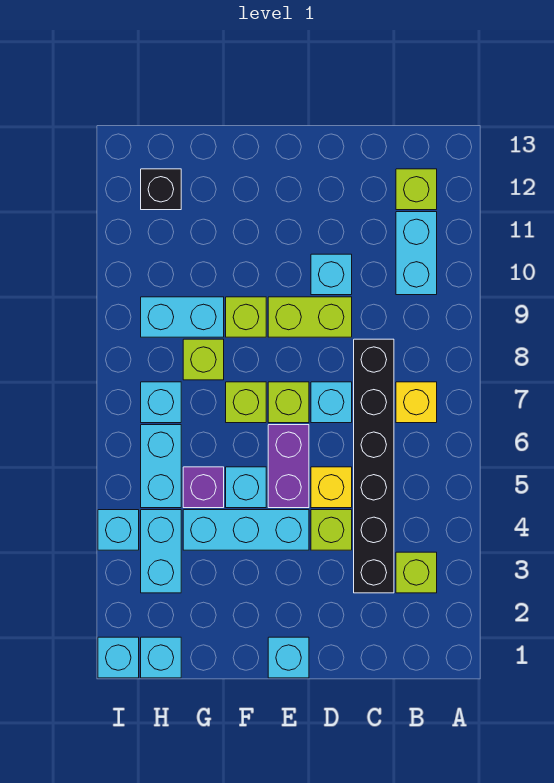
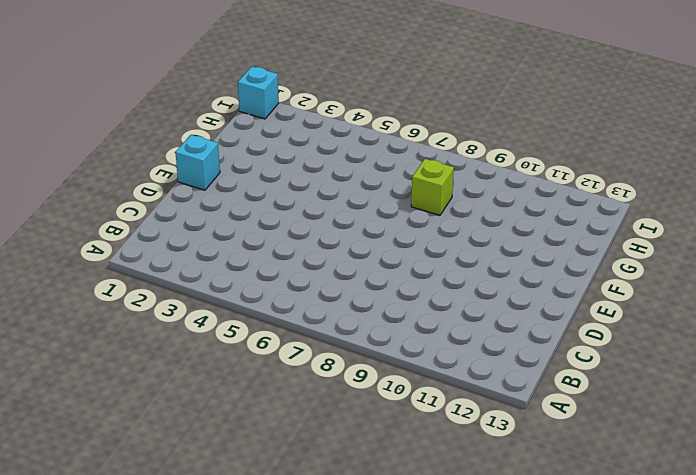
none -> lime 1x1 brick [396,552,437,593]
none -> yellow 1x1 brick [396,382,437,423]
none -> cyan 1x2 brick [396,212,437,295]

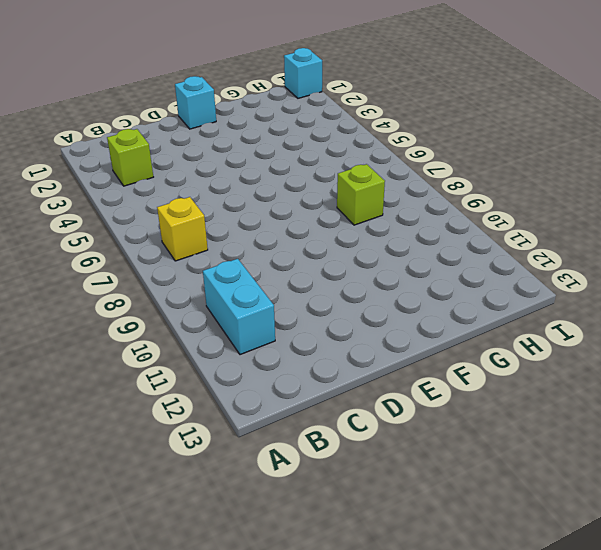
none -> lime 1x1 brick [396,169,437,210]
none -> black 1x6 brick [354,339,394,593]
none -> lime 1x1 brick [311,510,352,550]

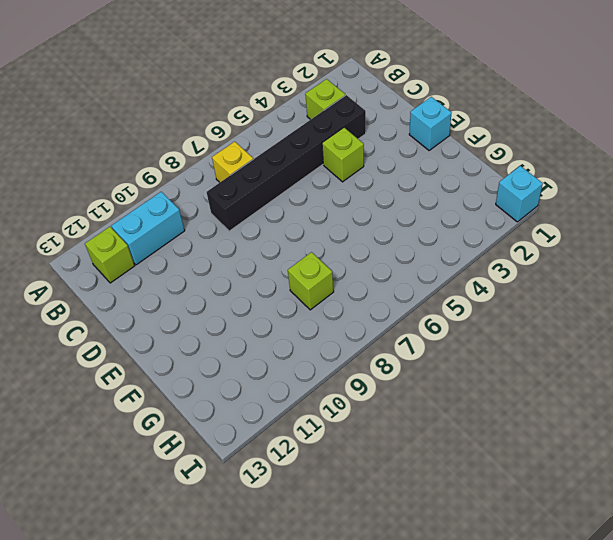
none -> yellow 1x1 brick [311,467,352,508]
none -> cyan 1x1 brick [311,382,352,423]
none -> lime 1x2 brick [268,297,352,337]

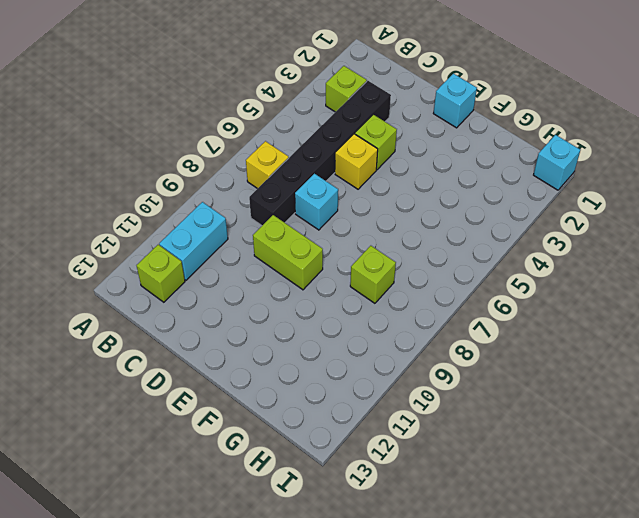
none -> cyan 1x1 brick [311,254,352,295]
none -> cyan 1x3 brick [183,510,309,550]
none -> purple 1x2 brick [268,425,309,508]

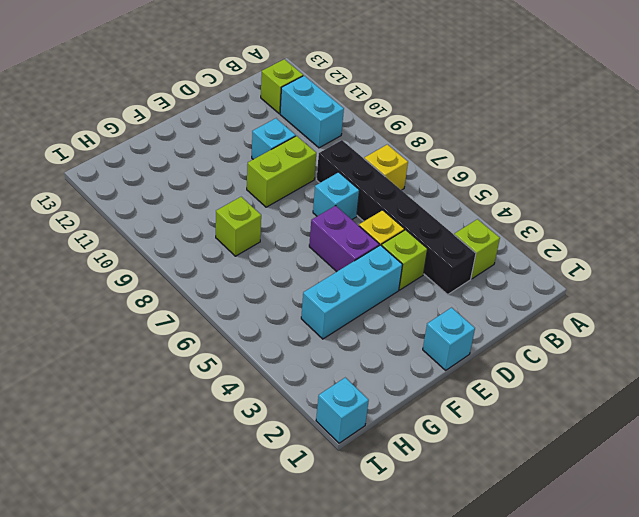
none -> lime 1x1 brick [268,382,309,423]
none -> cyan 1x1 brick [226,467,266,508]
none -> lime 1x1 brick [226,382,266,423]

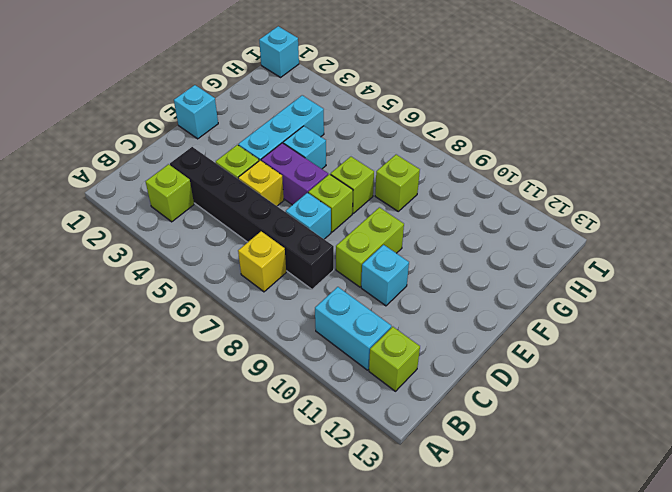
none -> lime 1x1 brick [226,297,266,337]
none -> purple 1x1 brick [183,467,224,508]
none -> cyan 1x2 brick [141,297,224,337]

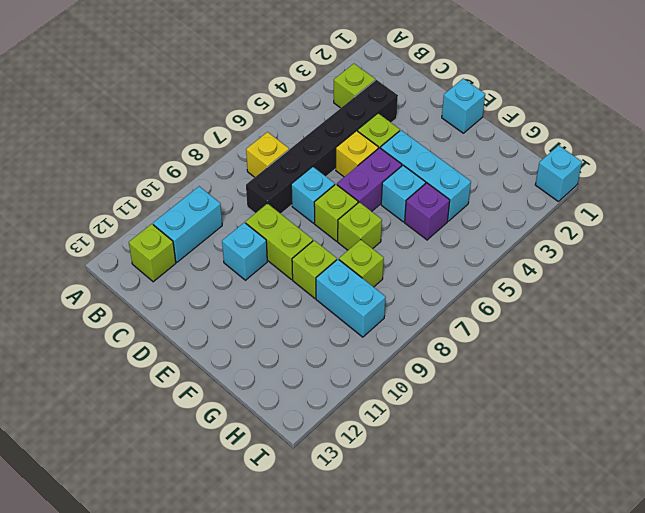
none -> cyan 1x1 brick [141,637,181,678]
none -> cyan 1x2 brick [141,510,181,593]
none -> cyan 1x2 brick [141,425,181,508]

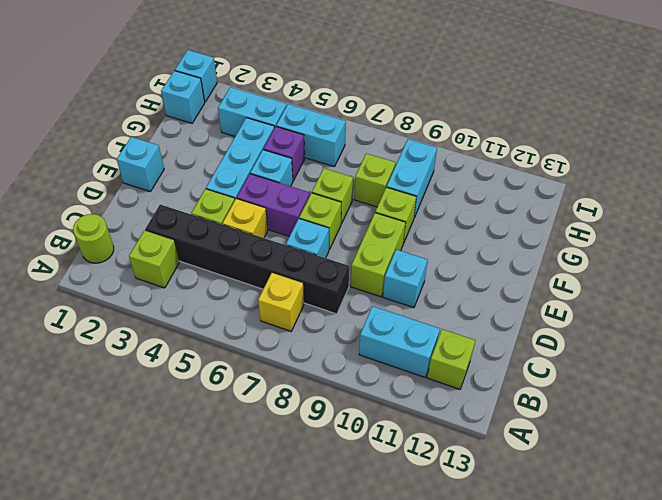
lime 1x1 round brick [73,214,114,263] -> none
none -> cyan 1x1 brick [141,382,181,423]
none -> black 1x1 brick [141,169,181,210]
none -> cyan 1x1 brick [98,510,139,550]

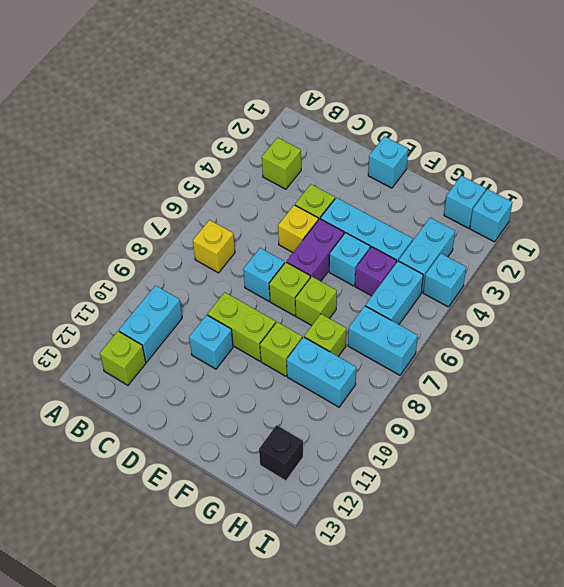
cyan 1x2 brick [348,306,418,375] -> cyan 1x1 brick [141,382,181,423]
none -> black 1x6 brick [354,339,394,593]

